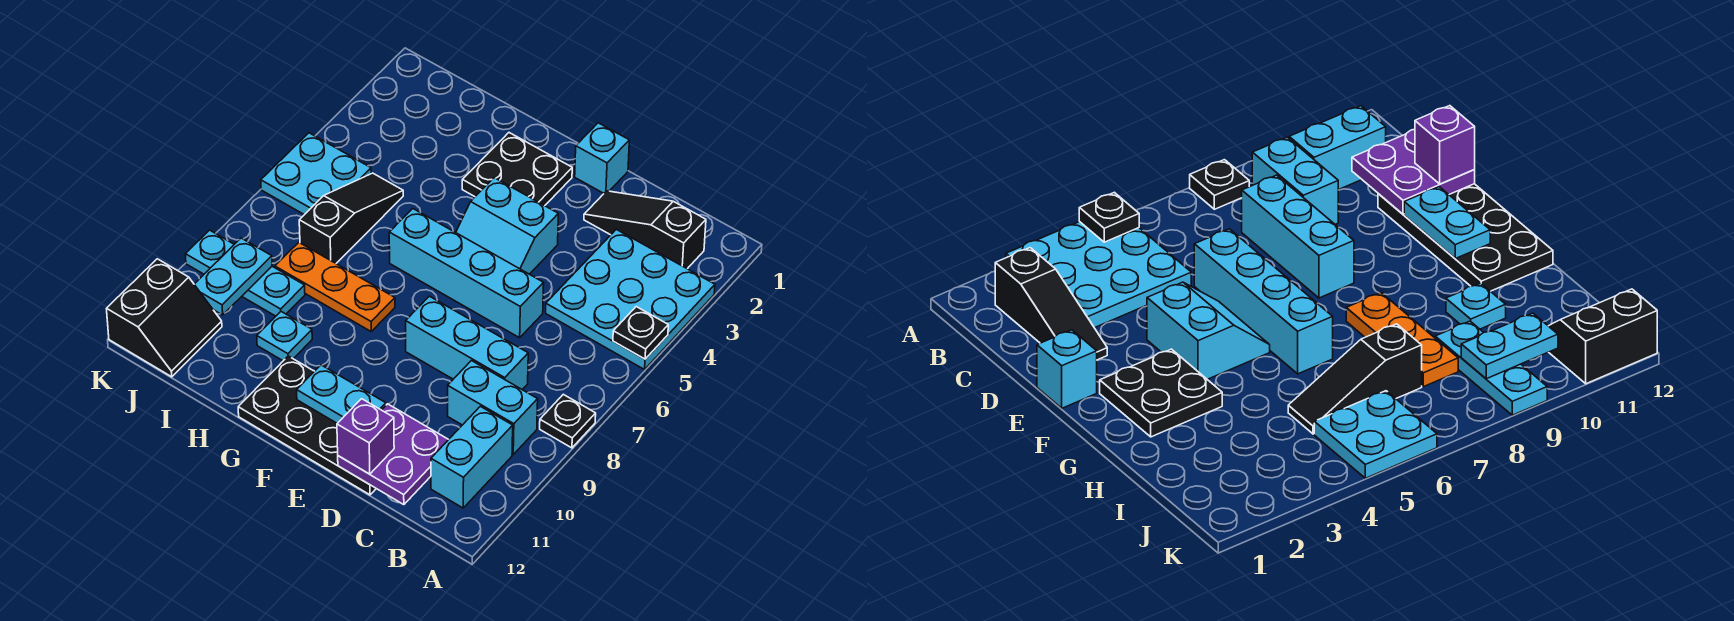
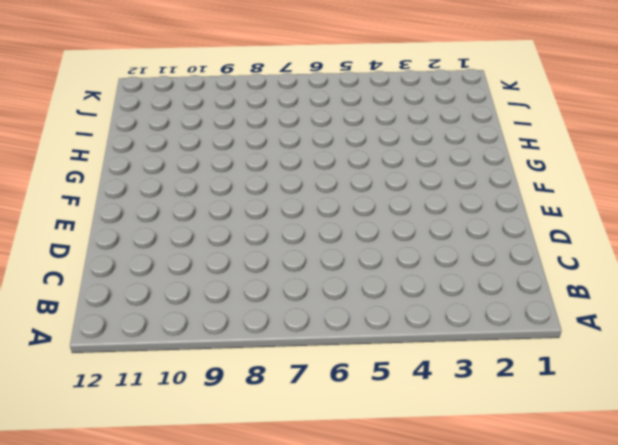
none -> cyan 3x3 plate [546,229,715,369]
none -> black 1x1 plate [540,394,596,448]
none -> black 1x3 slope [584,191,706,269]

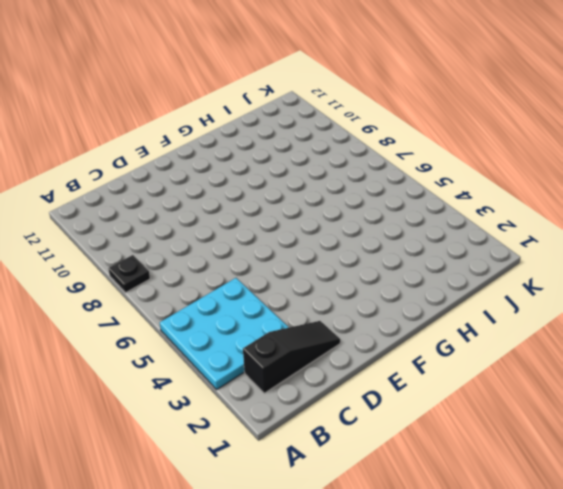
none -> cyan 1x2 brick [447,361,538,454]
none -> cyan 1x2 brick [431,406,513,508]
none -> cyan 1x3 brick [406,296,528,390]

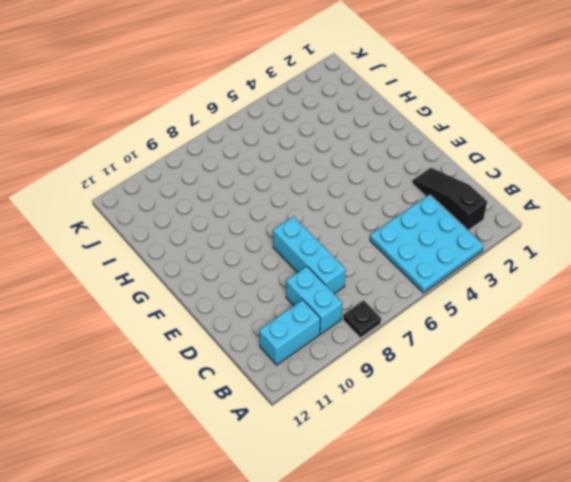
none -> cyan 1x4 brick [389,209,544,338]
none -> black 2x4 plate [238,356,376,495]
none -> cyan 1x1 brick [575,123,629,193]

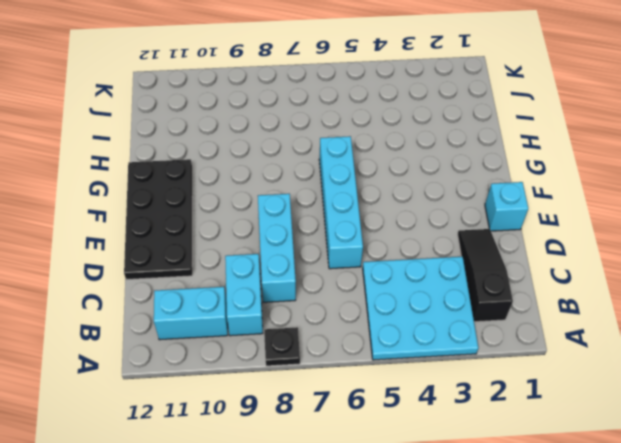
none -> cyan 2x2 slope [456,178,558,274]
none -> black 2x2 plate [462,133,572,206]
none -> orange 1x3 plate [275,243,395,331]

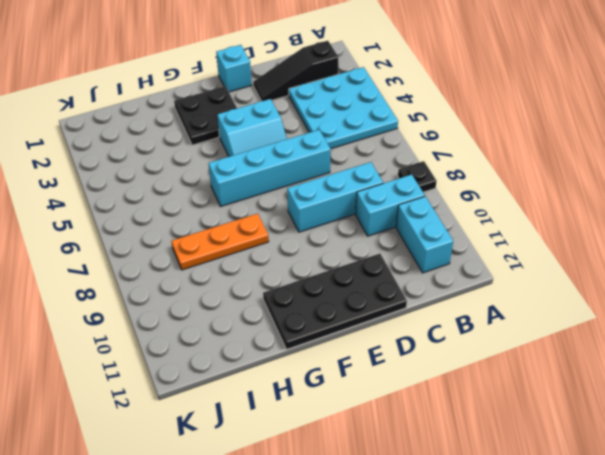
none -> cyan 1x1 plate [257,312,312,361]
none -> black 1x3 slope [299,173,403,263]
none -> cyan 1x3 plate [185,230,305,316]

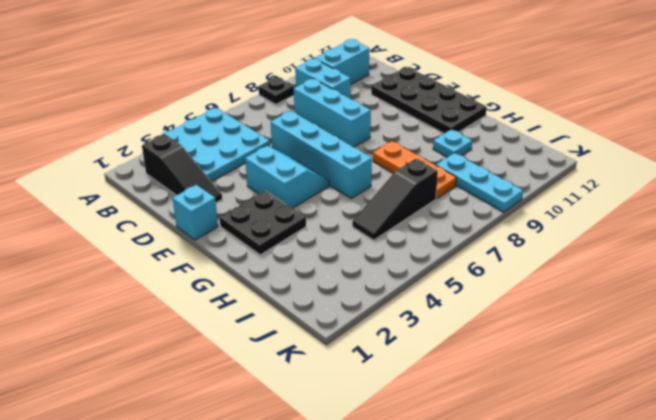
none -> cyan 2x2 plate [261,133,371,215]
none -> black 2x2 slope [106,259,222,377]
none -> black 1x1 plate [613,307,668,359]

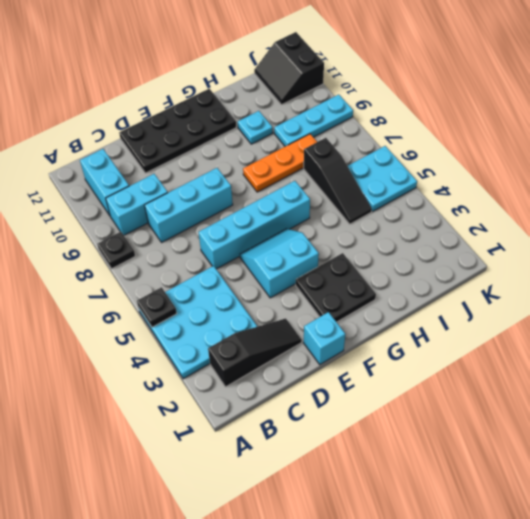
none -> purple 2x2 plate [338,404,449,505]
none -> cyan 1x2 plate [297,365,386,423]
none -> cyan 1x2 plate [194,238,272,315]

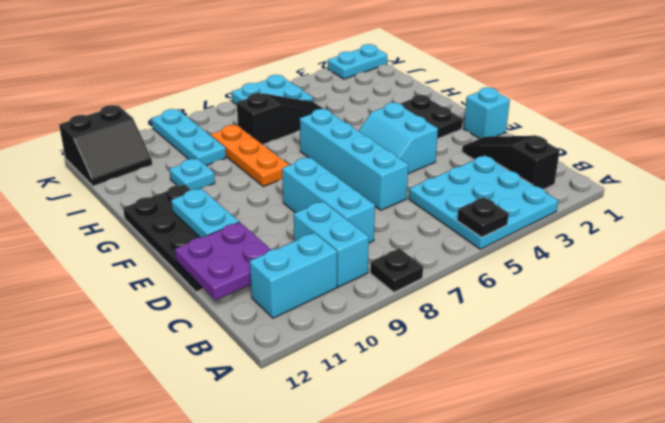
cyan 1x2 plate [328,44,387,79] -> cyan 1x2 plate moved to [194,238,272,315]
none -> purple 1x1 brick [337,399,394,474]

